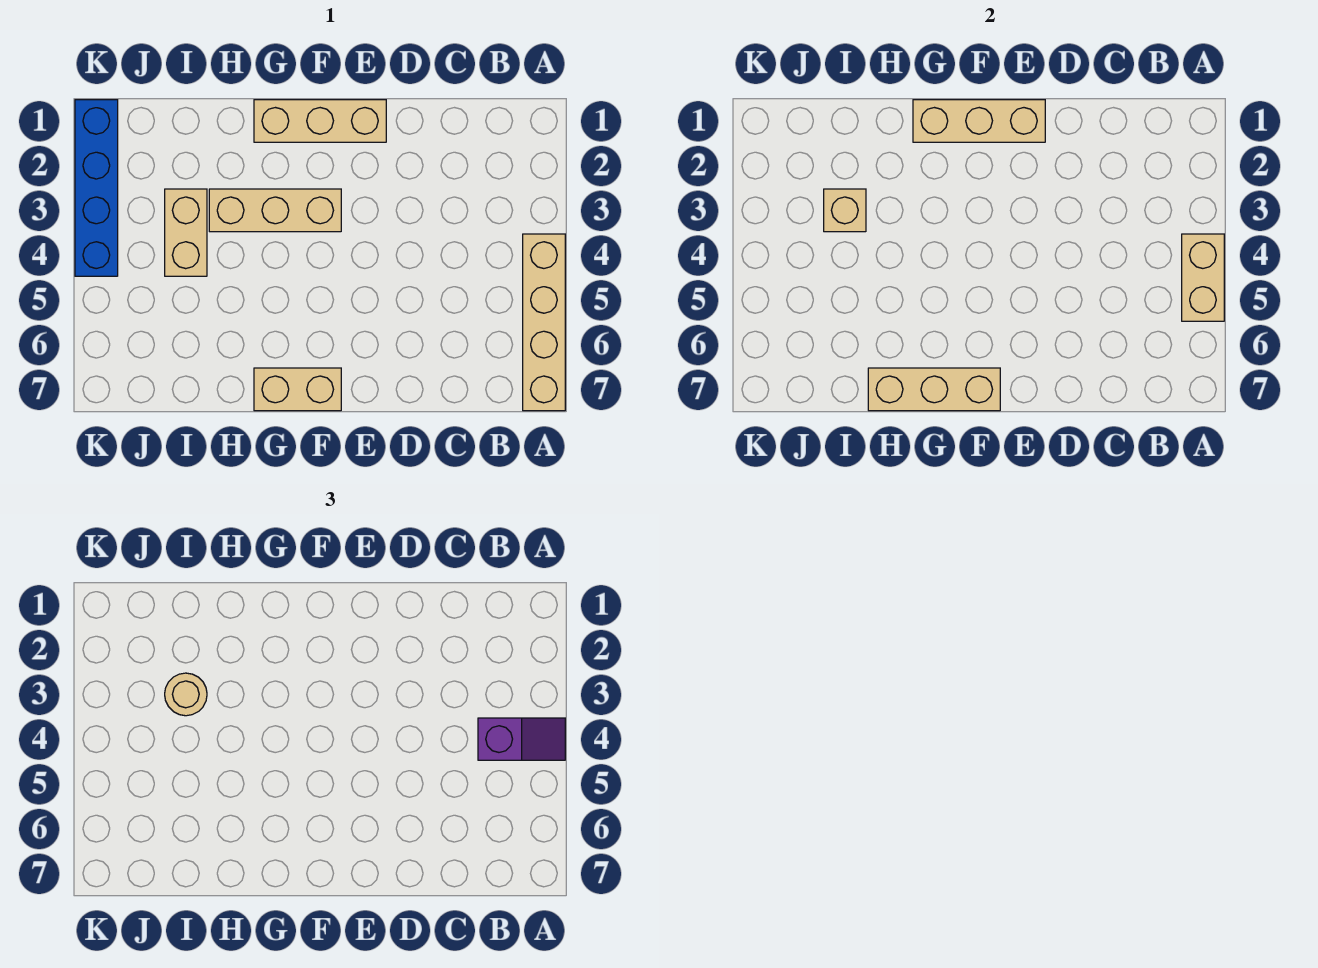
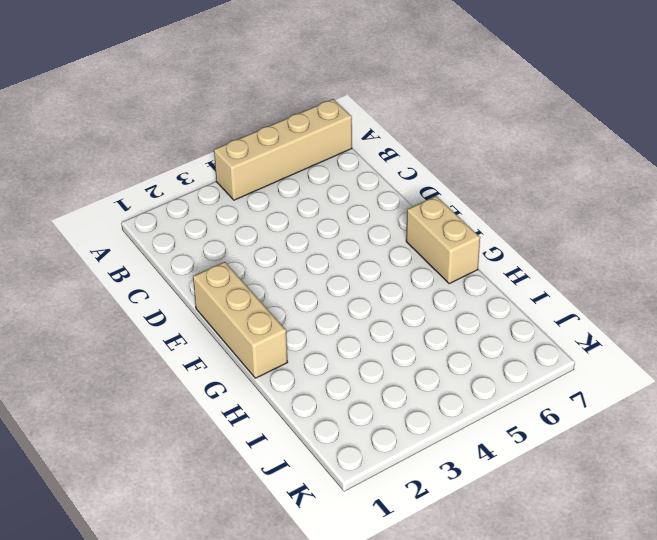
none -> tan 1x3 brick [209,189,341,232]
none -> tan 1x2 brick [165,189,207,276]
none -> blue 1x4 brick [75,100,118,276]

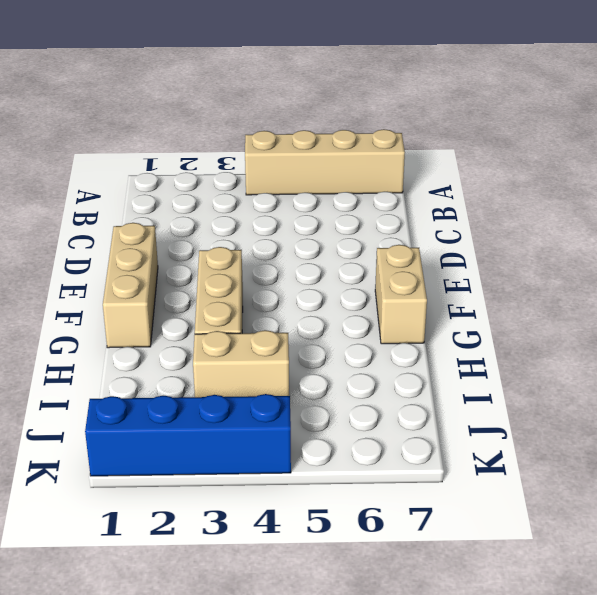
none -> tan 1x2 brick [1182,234,1224,321]
none -> tan 1x3 brick [913,100,1045,142]
none -> tan 1x3 brick [868,368,1000,411]

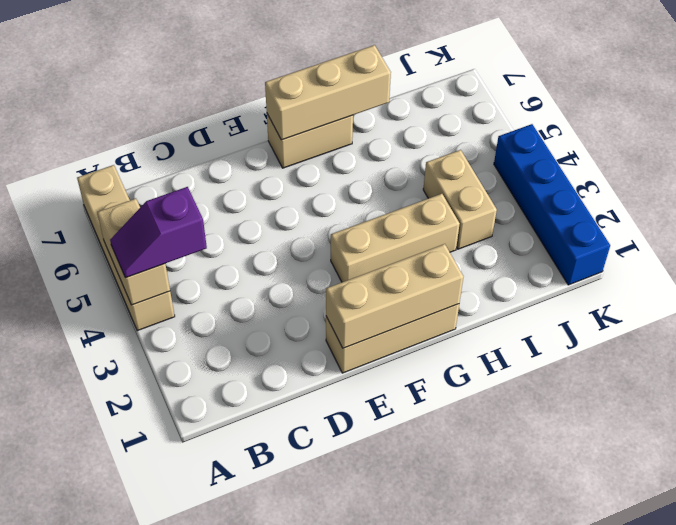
none -> tan 1x1 brick [824,189,866,232]
none -> tan 1x1 round brick [165,673,207,716]

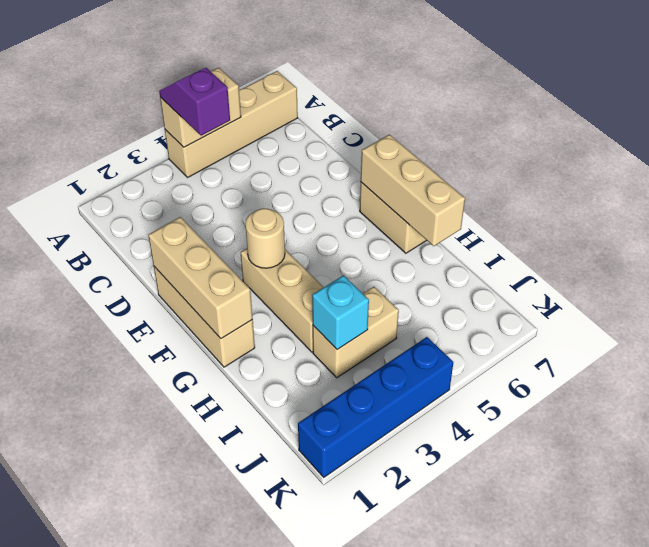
tan 1x1 round brick [246,208,285,268] -> tan 1x1 round brick moved to [165,673,207,716]
cyan 1x1 brick [312,275,369,350] -> tan 1x1 brick [824,189,866,232]

